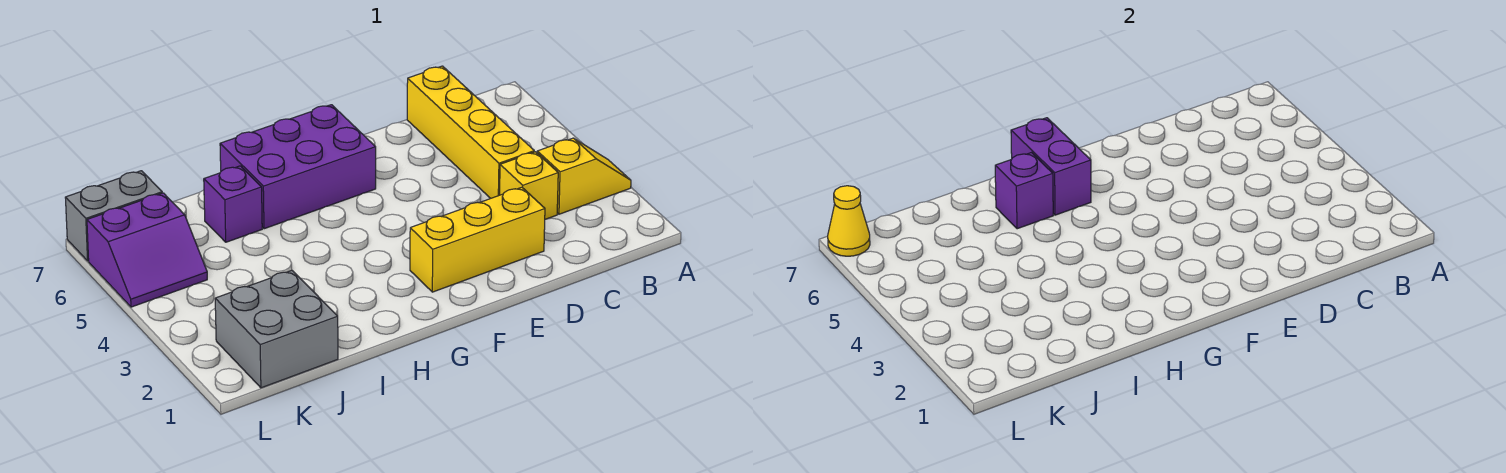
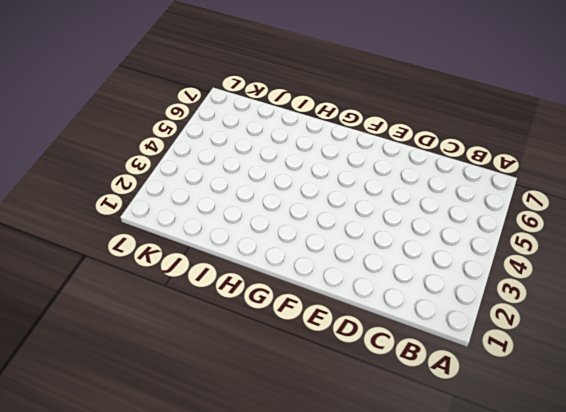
none -> yellow 1x2 slope [537,138,631,214]
none -> yellow 1x1 brick [500,152,558,219]
none -> yellow 1x4 brick [407,66,534,198]

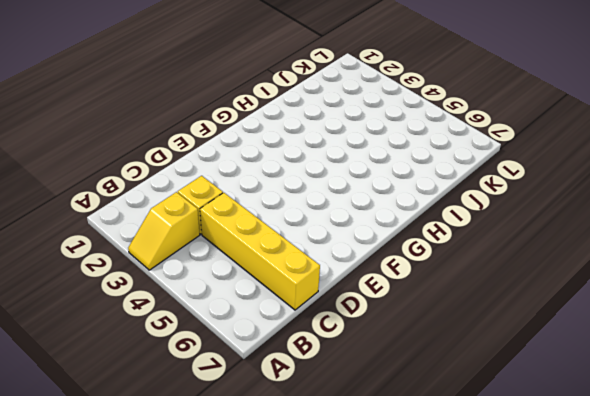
none -> yellow 1x3 brick [410,187,545,292]
none -> purple 2x3 brick [220,105,376,229]
none -> purple 1x1 brick [204,166,262,242]

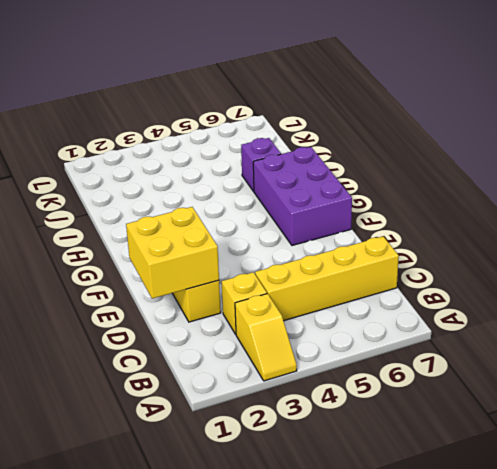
yellow 2x2 brick [126,207,219,299] -> none
none -> grey 2x2 brick [215,271,338,388]
none -> purple 2x2 slope [87,193,207,307]
none -> grey 1x2 brick [65,171,162,261]

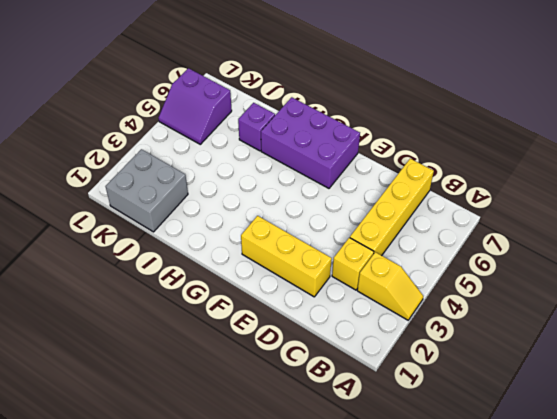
none -> grey 1x2 brick [65,171,162,261]
none -> purple 1x2 brick [1011,118,1091,215]
none -> purple 1x1 brick [995,153,1053,229]

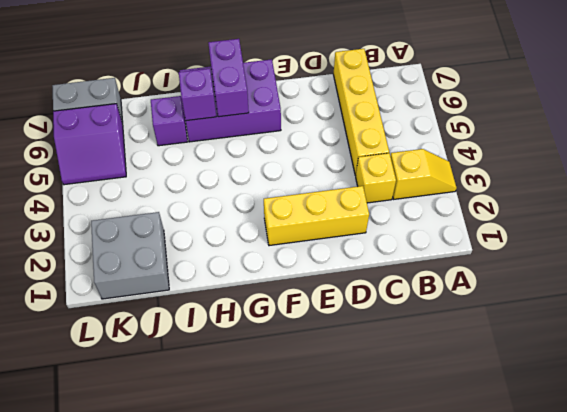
none -> yellow 1x1 cone [828,186,870,256]

